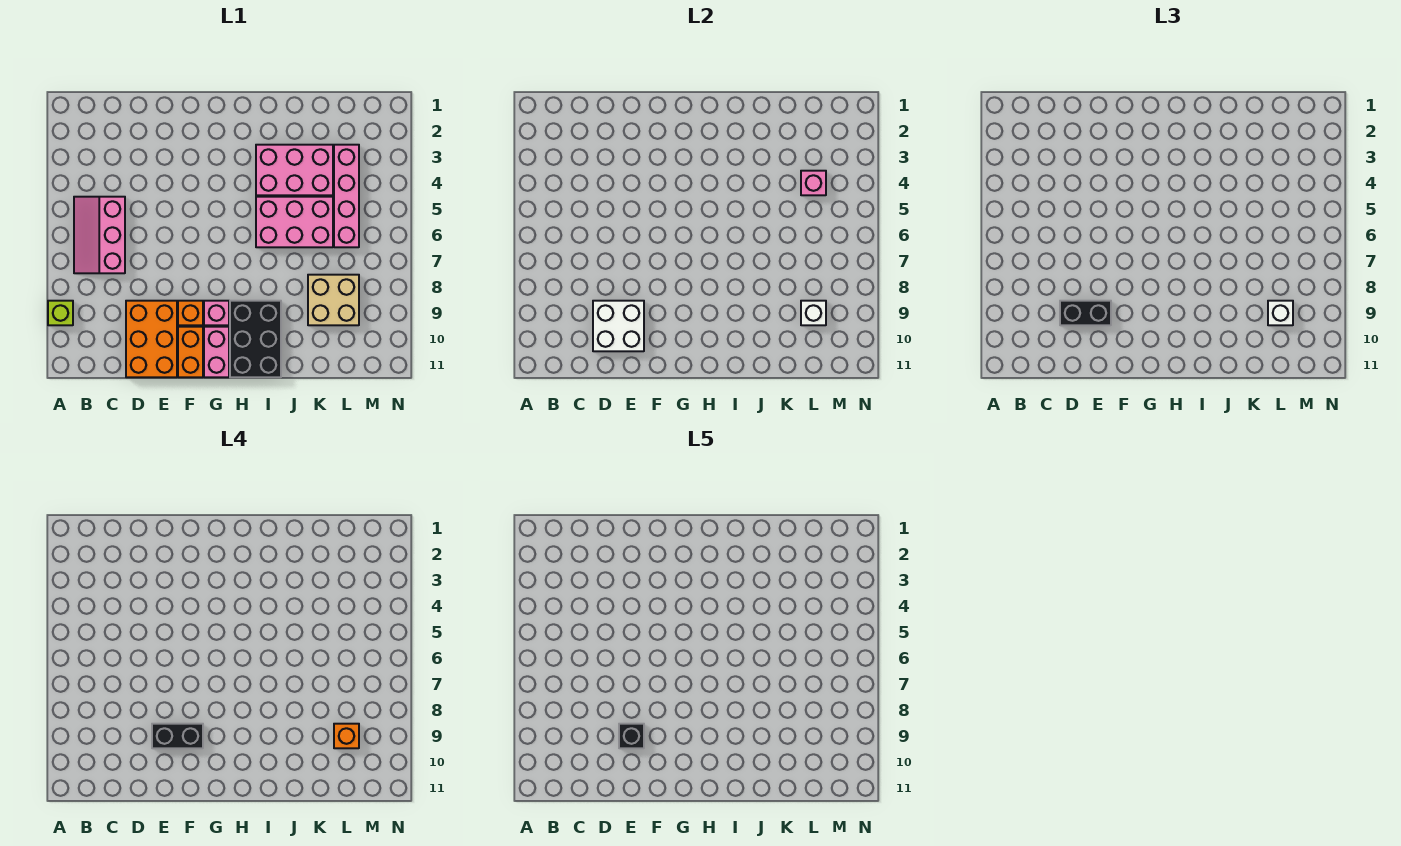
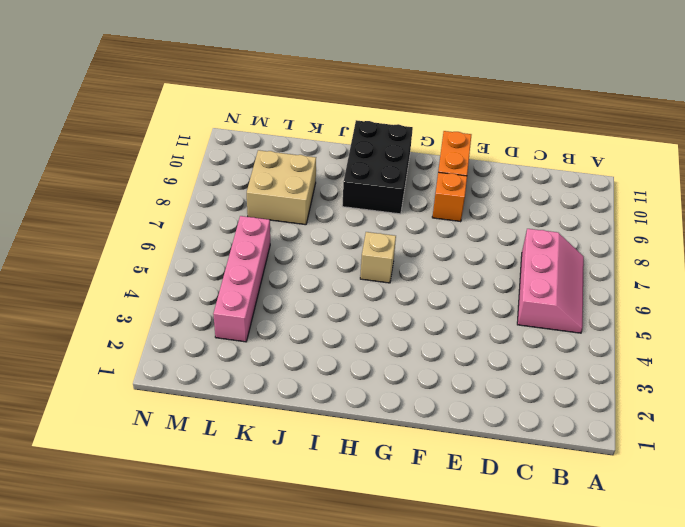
tan 1x1 brick [360,232,396,283] -> none
none -> lime 1x1 brick [48,301,73,325]
none -> orange 2x3 brick [126,301,177,377]
none -> pink 1x1 brick [204,301,229,325]

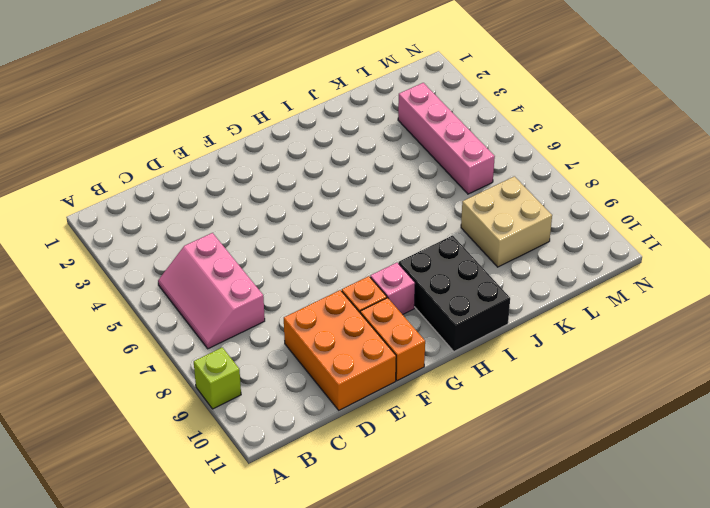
none -> pink 1x2 brick [204,327,229,377]
none -> pink 2x3 brick [256,145,333,195]
none -> pink 2x3 brick [256,197,333,247]

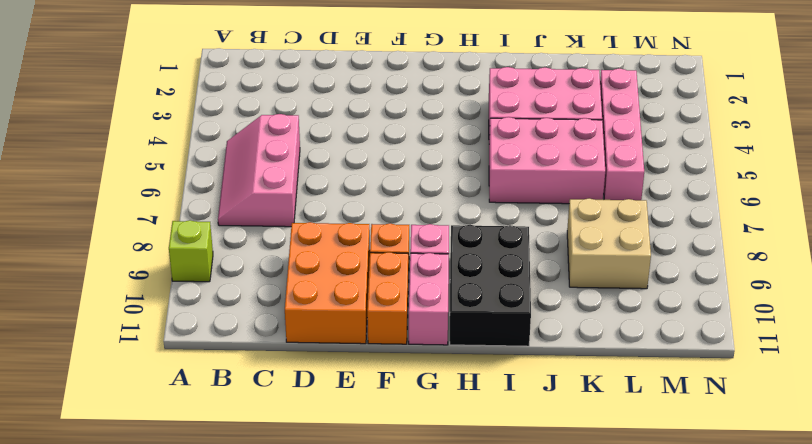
none -> white 2x2 brick [593,301,644,351]
none -> pink 1x1 brick [801,171,826,195]
none -> white 1x1 brick [801,301,826,325]

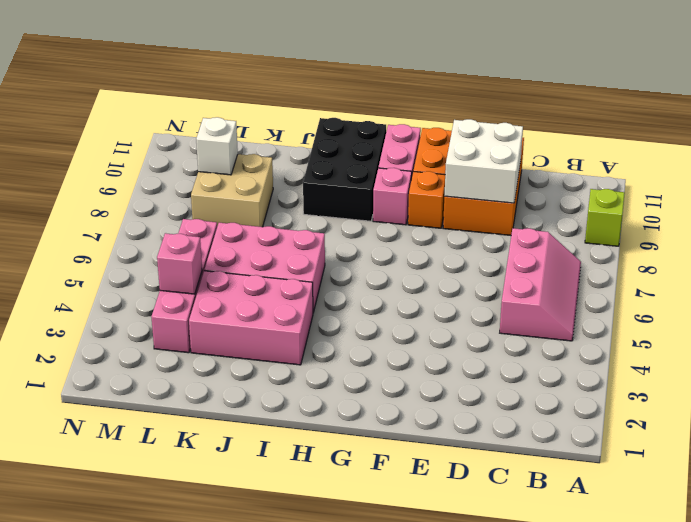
none -> black 1x2 brick [1060,301,1111,325]
none -> white 1x1 brick [1268,301,1293,325]
none -> black 1x2 brick [152,724,203,748]

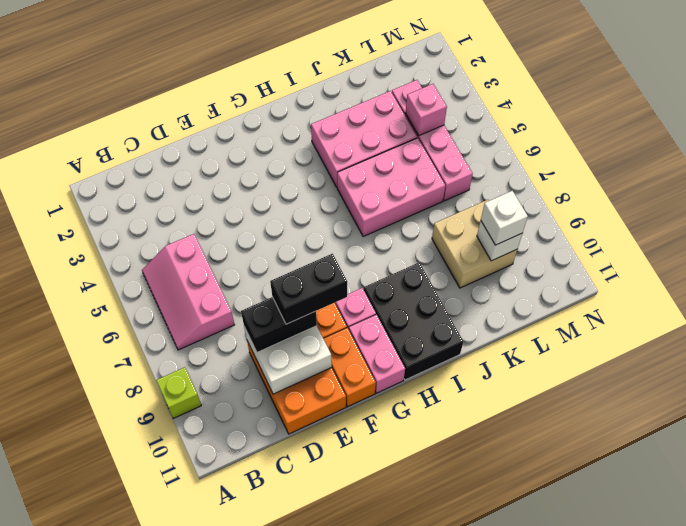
none -> orange 1x1 brick [334,724,359,748]
none -> black 1x1 brick [619,724,644,748]

